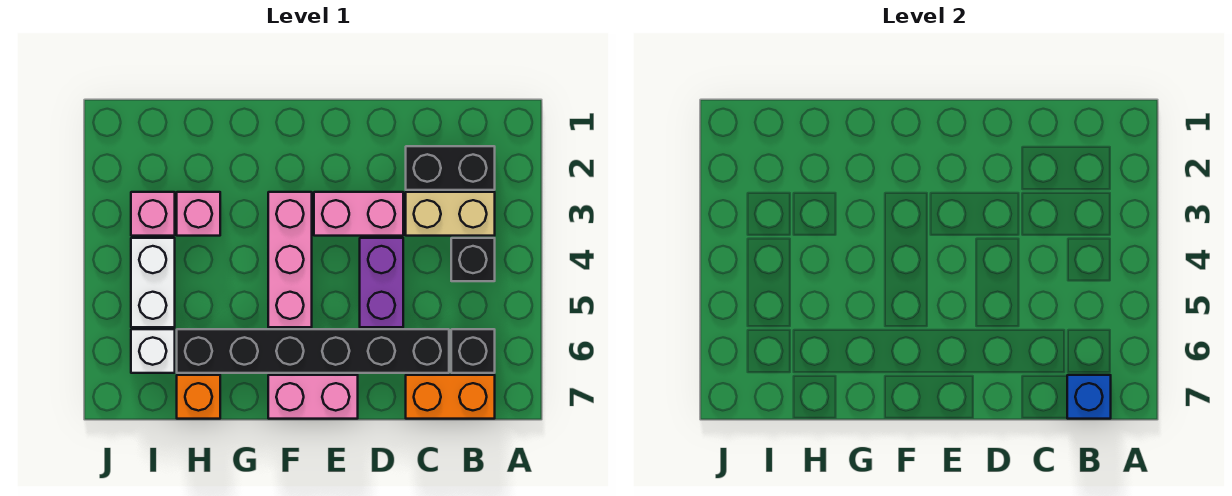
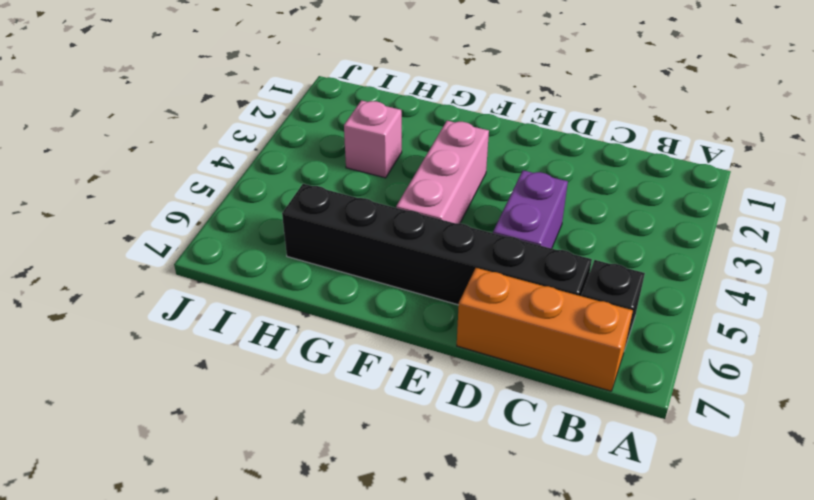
orange 1x3 brick [457,268,633,391] -> orange 1x2 brick [406,375,495,419]
none -> black 1x2 brick [406,146,495,190]
none -> tan 1x2 brick [406,192,495,236]
none -> black 1x1 brick [451,238,495,281]

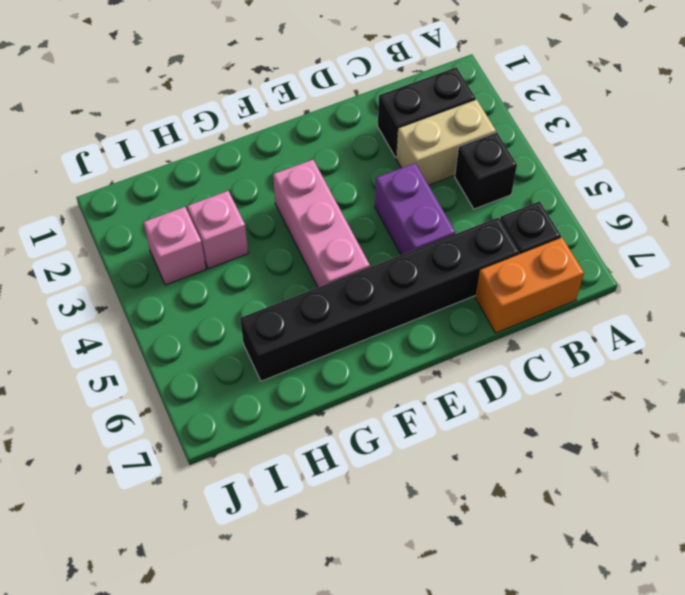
none -> pink 1x2 brick [314,192,403,236]
none -> pink 1x2 brick [268,375,358,419]
none -> orange 1x1 brick [177,375,220,419]

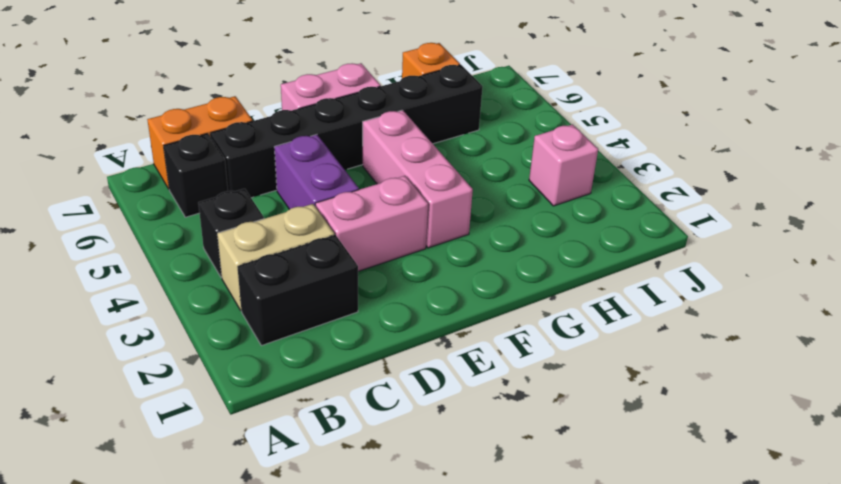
none -> pink 1x1 brick [177,192,220,236]
none -> white 1x2 brick [131,238,175,327]
none -> white 1x1 brick [131,329,175,373]

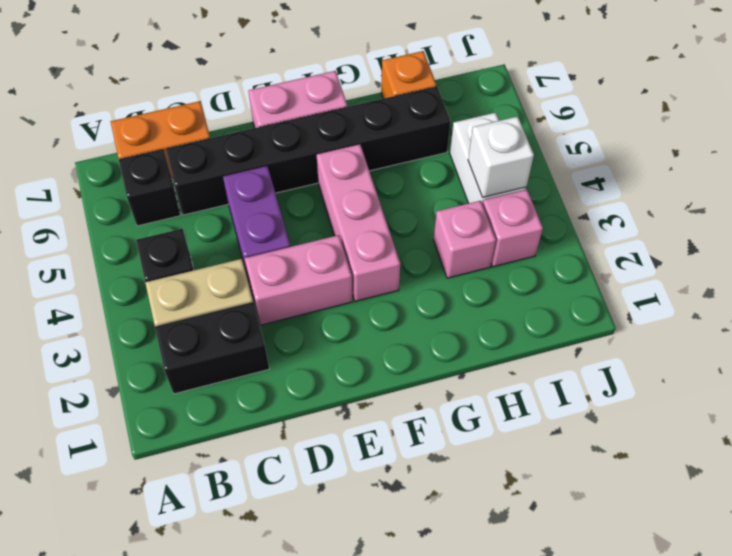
white 1x1 brick [468,116,534,198] -> white 1x1 brick moved to [131,329,175,373]
none -> blue 1x1 brick [1067,375,1111,419]

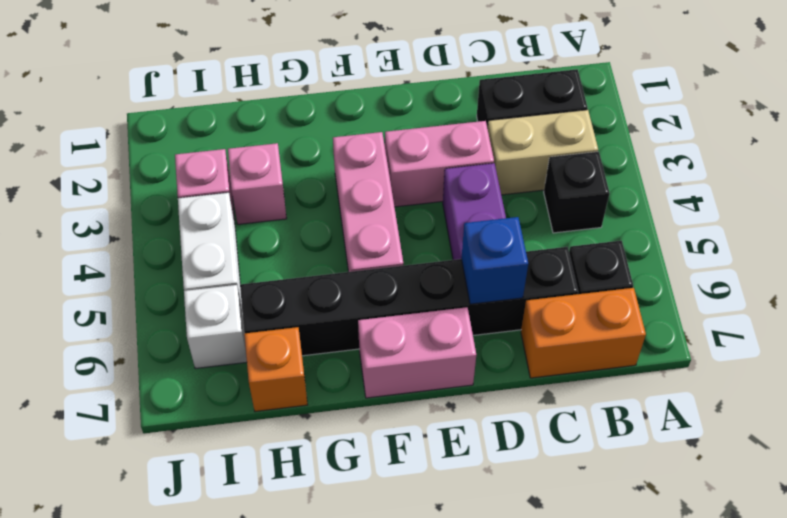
blue 1x1 brick [461,217,528,304] -> blue 1x1 brick moved to [1067,375,1111,419]

